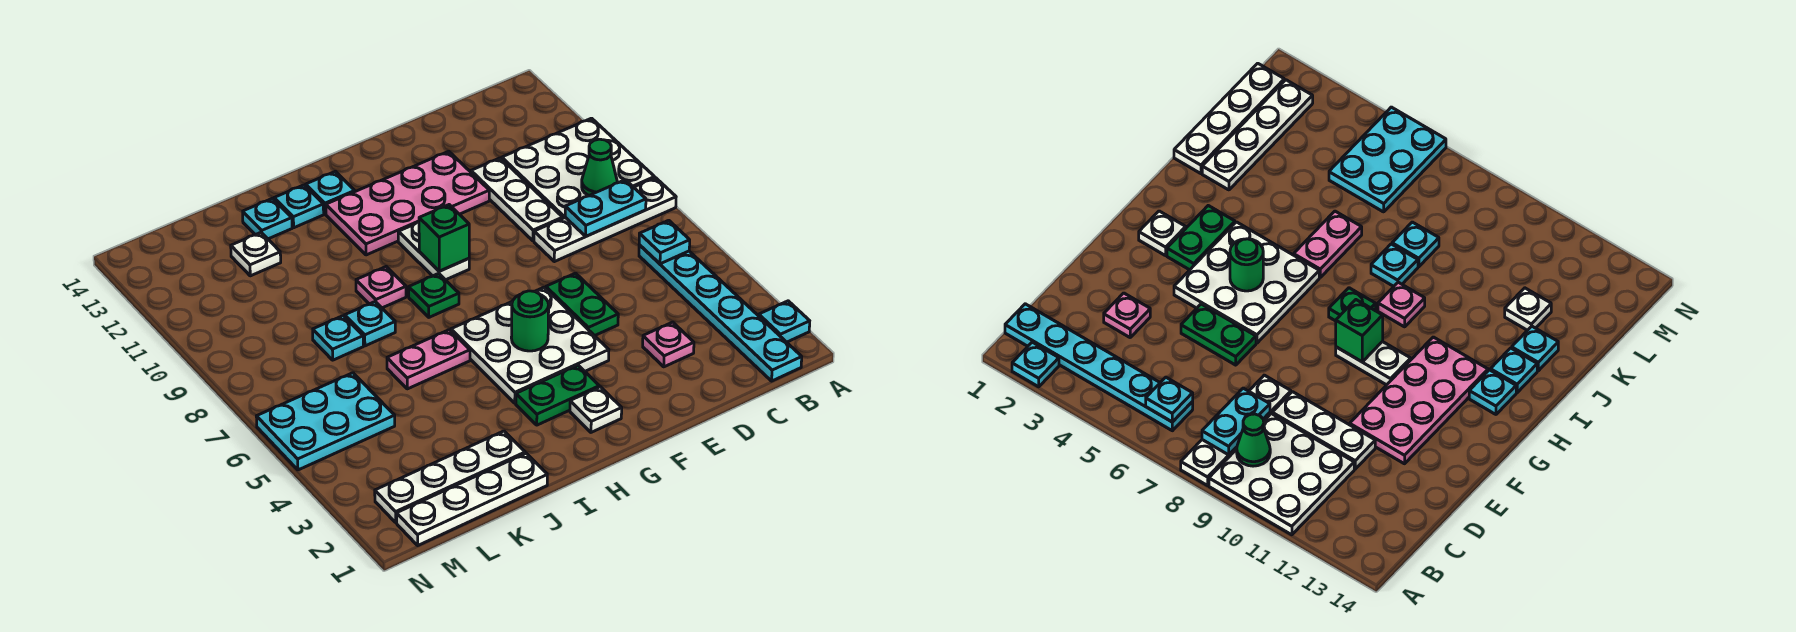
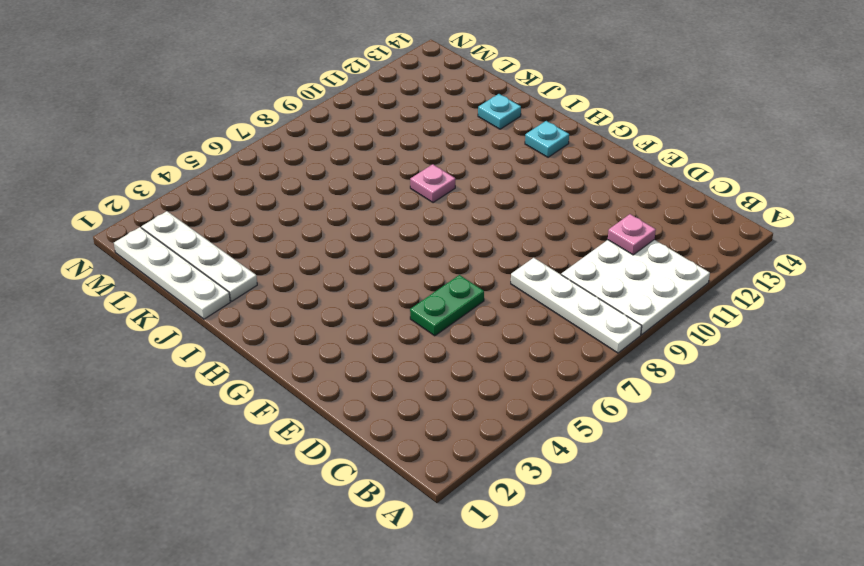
pink 1x1 plate [608,214,656,255] -> pink 1x1 plate moved to [643,322,694,367]
none -> cyan 1x1 plate [759,301,810,342]
none -> cyan 1x6 plate [639,245,802,381]
none -> white 1x3 plate [471,158,563,241]

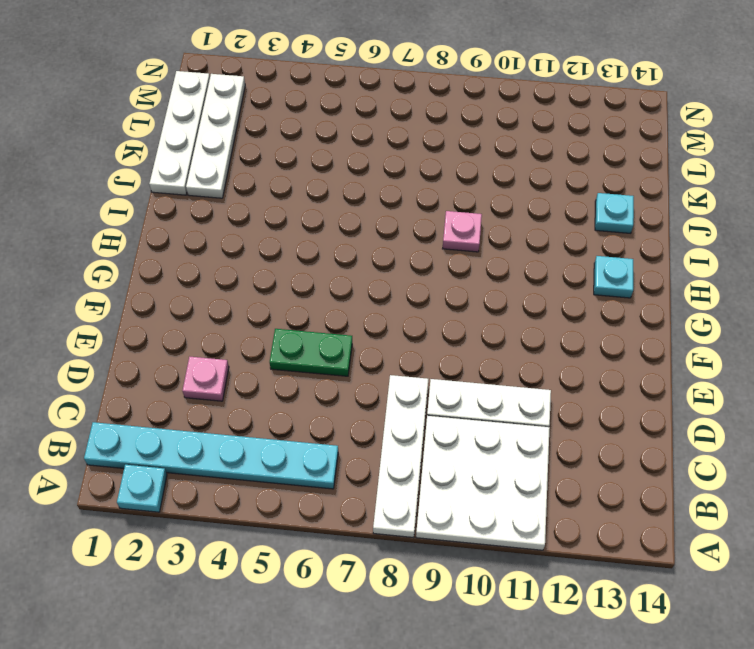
none -> pink 2x4 plate [326,151,489,255]
none -> white 3x3 plate [451,287,609,403]
none -> white 1x1 plate [570,387,622,432]

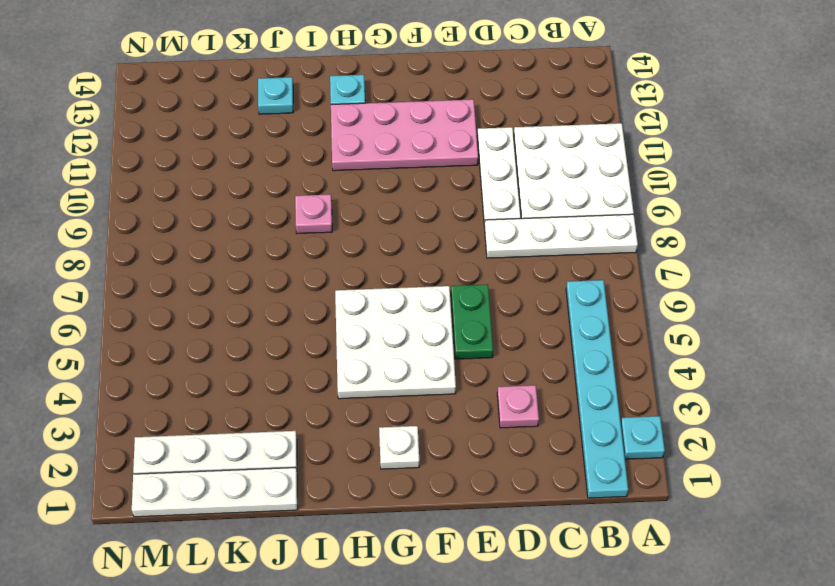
none -> green 1x2 plate [516,365,599,425]
none -> white 1x2 plate [398,222,469,280]
none -> green 1x1 plate [409,273,459,317]

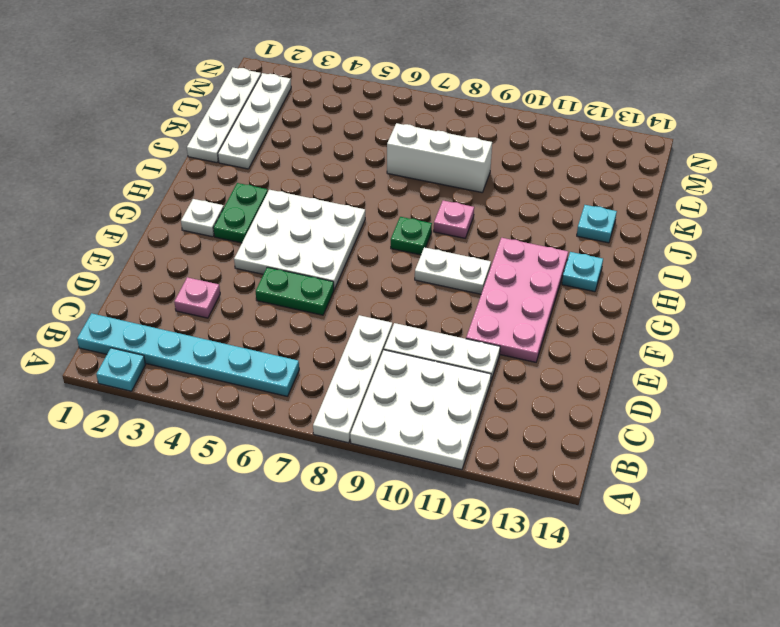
white 1x3 brick [387,123,492,192] -> cyan 1x1 plate [313,316,363,360]
none -> pink 1x2 plate [387,330,470,389]
none -> cyan 1x1 plate [274,185,324,228]
none -> cyan 1x1 plate [345,302,395,346]

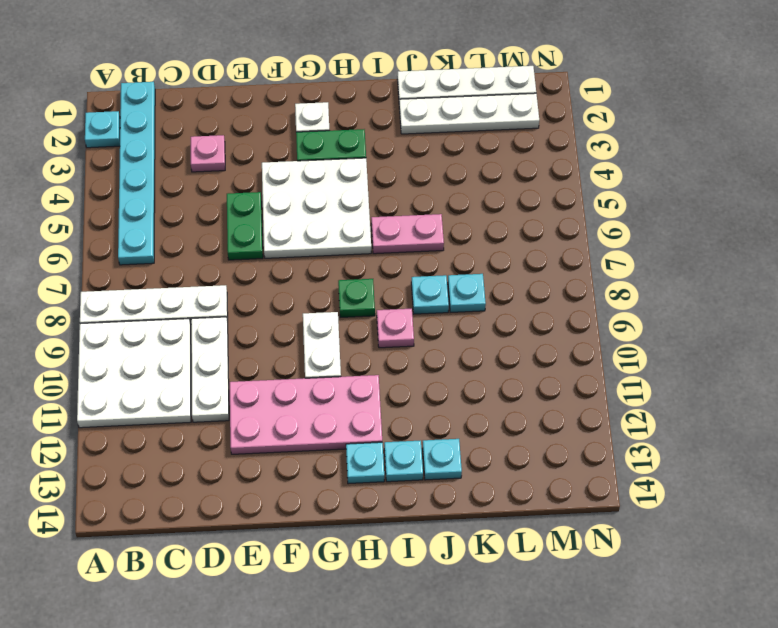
none -> white 1x1 plate [231,233,281,276]
none -> cyan 2x3 plate [256,373,395,470]
none -> cyan 1x1 plate [639,220,690,264]

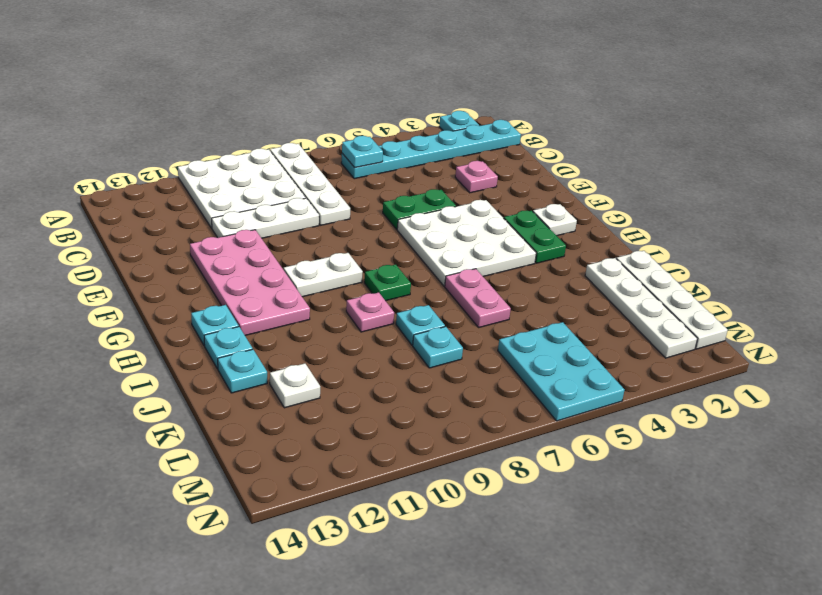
none -> cyan 1x2 plate [565,180,646,236]
none -> green 1x1 cone [582,139,617,196]
none -> green 1x1 round brick [511,291,549,351]

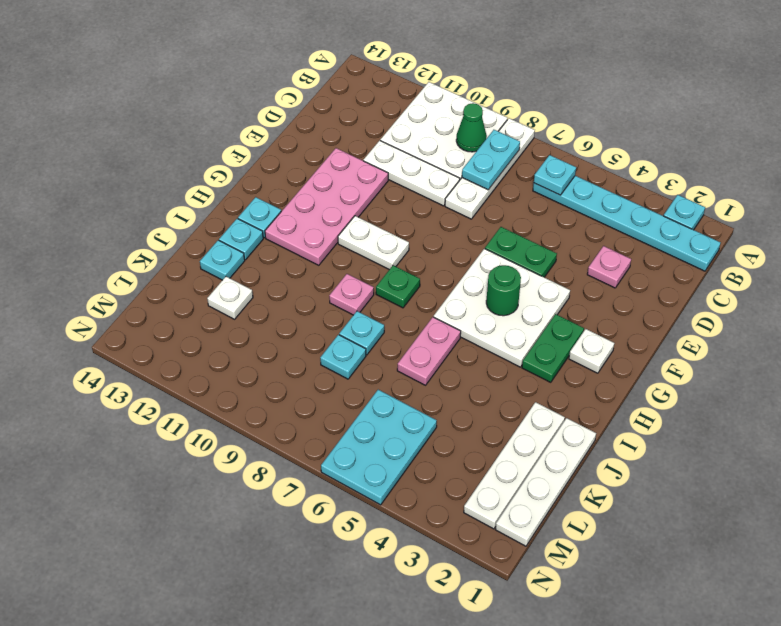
none -> green 1x1 brick [419,205,469,271]

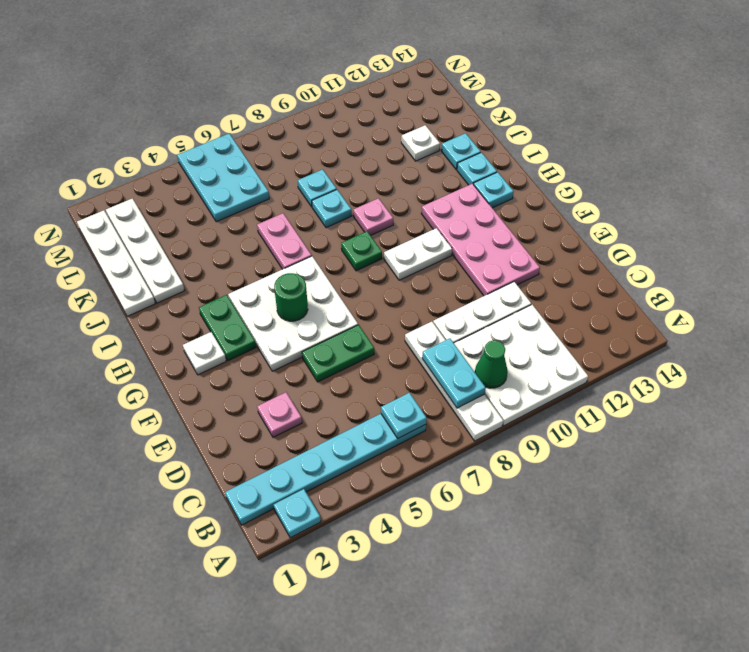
none -> green 1x1 brick [419,205,469,271]

